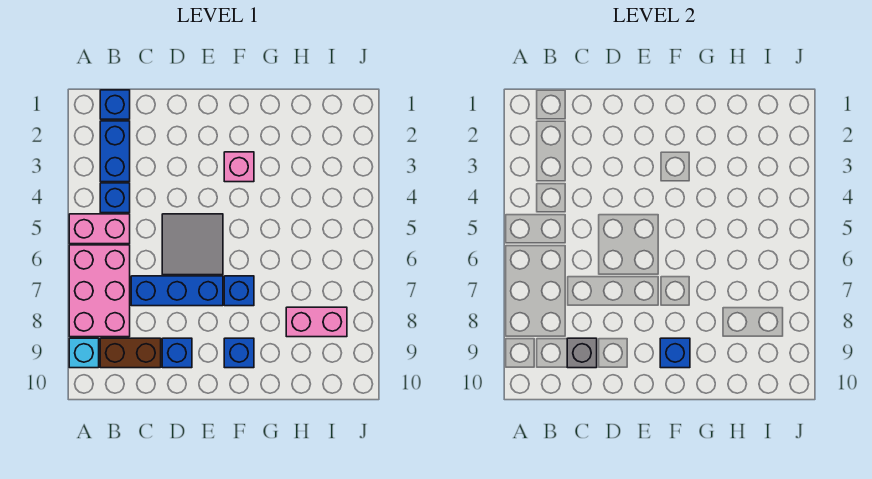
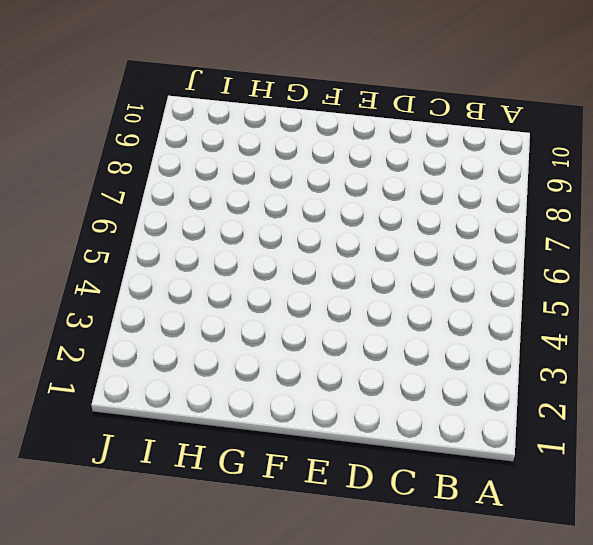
none -> pink 1x2 brick [69,214,130,244]
none -> pink 2x3 brick [69,245,130,337]
none -> cyan 1x1 brick [69,338,99,368]

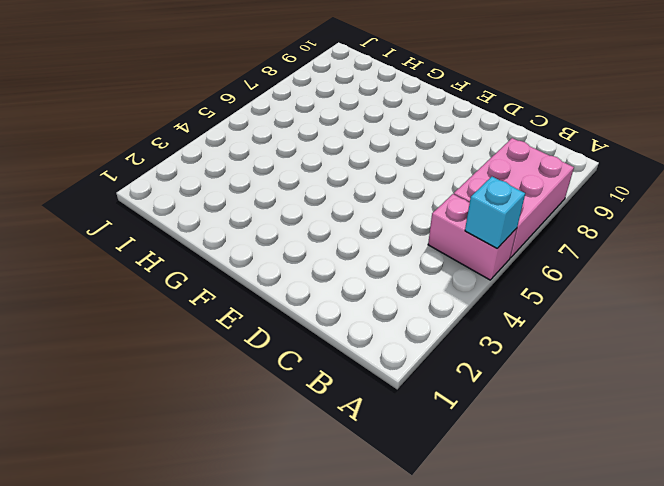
cyan 1x1 brick [465,177,525,248] -> cyan 1x1 brick moved to [69,338,99,368]
none -> blue 1x1 brick [100,90,130,119]
none -> blue 1x2 brick [100,121,130,182]
none -> blue 1x1 brick [100,183,130,213]

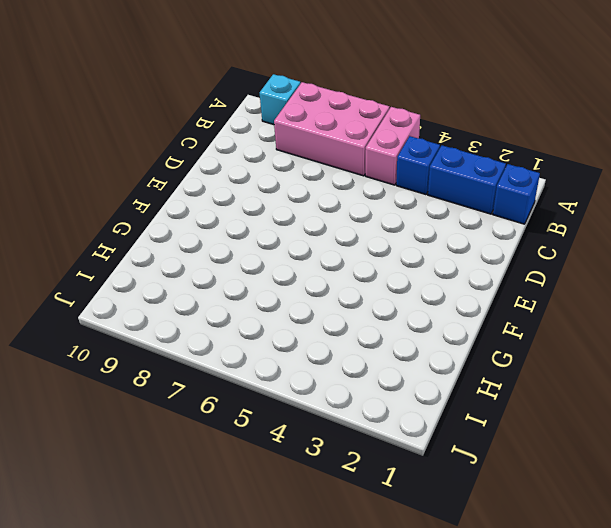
none -> brown 1x2 brick [100,338,161,368]
none -> blue 1x3 brick [131,276,223,306]
none -> grey 2x2 tile [162,214,223,275]

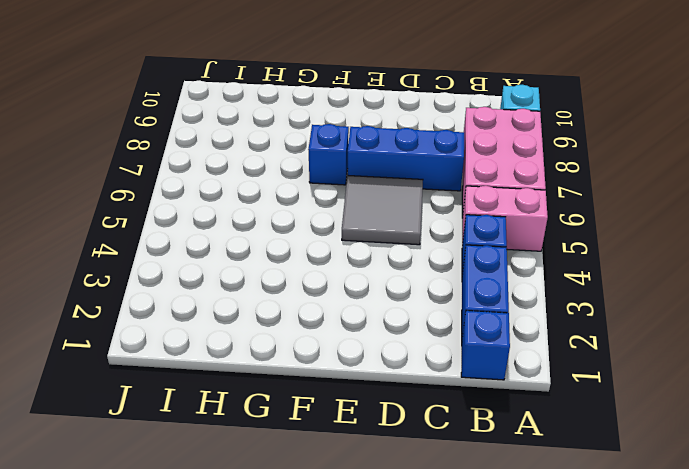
none -> brown 1x2 brick [100,338,161,368]
none -> blue 1x1 brick [162,338,192,368]
none -> pink 1x1 brick [224,152,254,182]

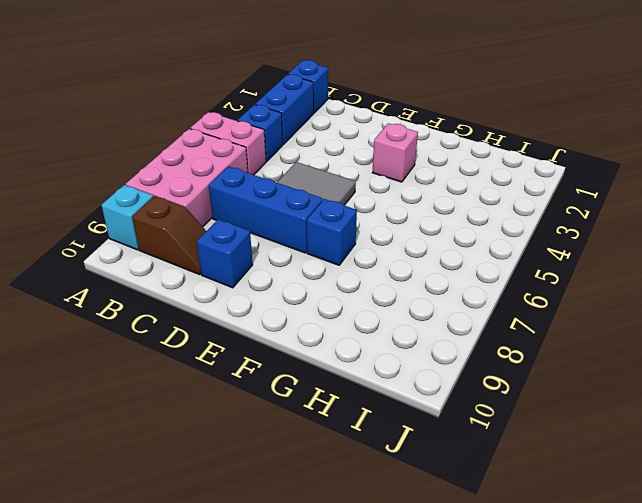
brown 1x2 slope [132,196,206,275] -> brown 1x2 brick [100,338,161,368]
none -> blue 1x1 brick [224,338,254,368]
none -> pink 1x2 brick [286,307,347,337]
none -> grey 1x1 brick [567,338,597,368]

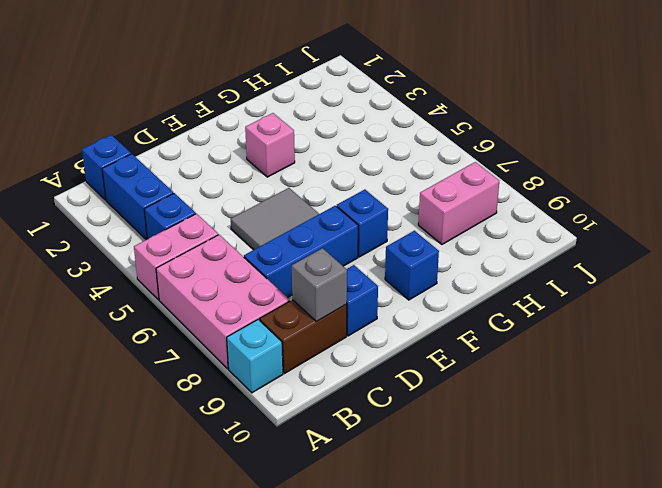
none -> blue 1x1 brick [660,338,690,368]

